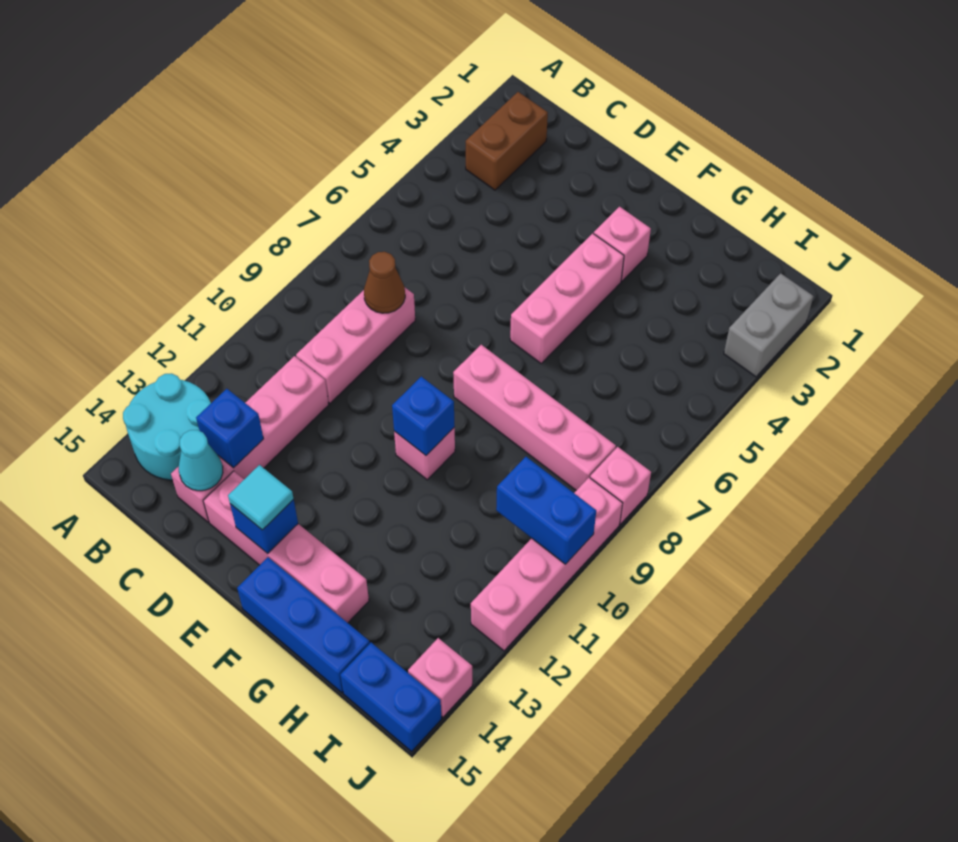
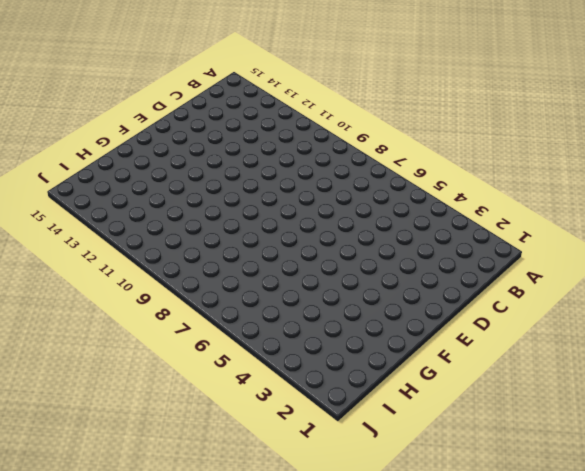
none -> cyan 2x2 round brick [123,373,211,480]
none -> brown 1x2 brick [466,92,548,190]
none -> pink 1x3 brick [296,288,415,403]

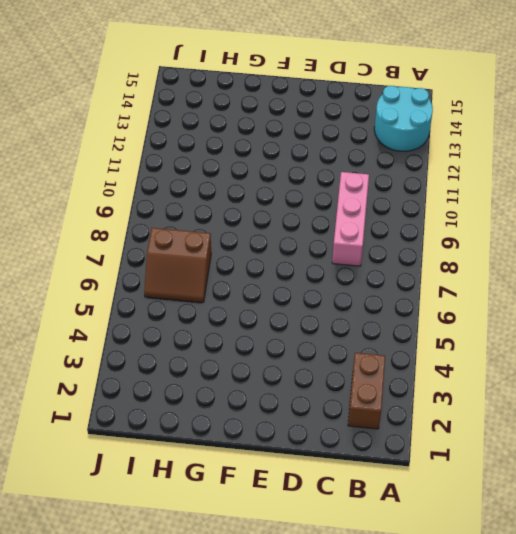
brown 2x2 slope [144,228,211,302] -> none
none -> pink 1x4 brick [171,356,329,522]
none -> pink 1x4 brick [203,471,369,623]
none -> pink 1x1 brick [594,207,651,281]

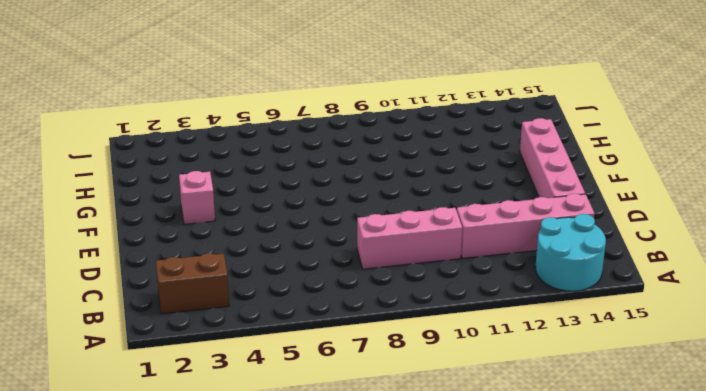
none -> pink 1x3 brick [510,233,624,363]
none -> pink 1x4 brick [453,345,616,490]
none -> pink 1x1 brick [394,428,455,480]

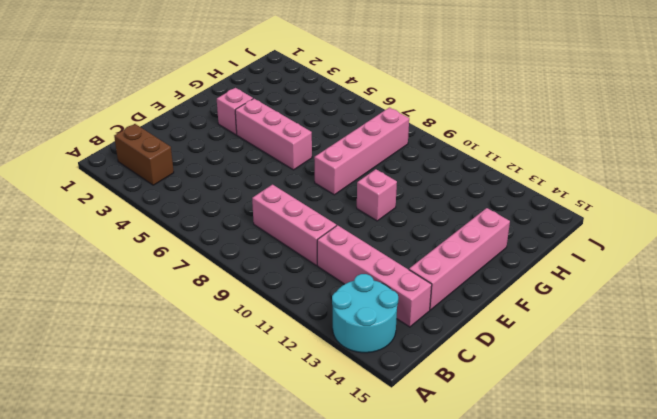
none -> blue 1x3 brick [237,557,370,693]
none -> blue 1x2 brick [340,643,441,751]
none -> grey 1x2 brick [724,273,813,377]

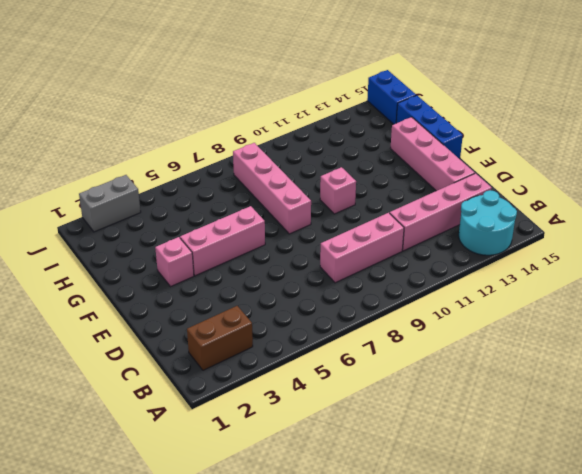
none -> pink 1x1 brick [590,447,651,524]
none -> pink 1x4 brick [471,478,623,651]
none -> pink 1x1 brick [408,638,472,717]

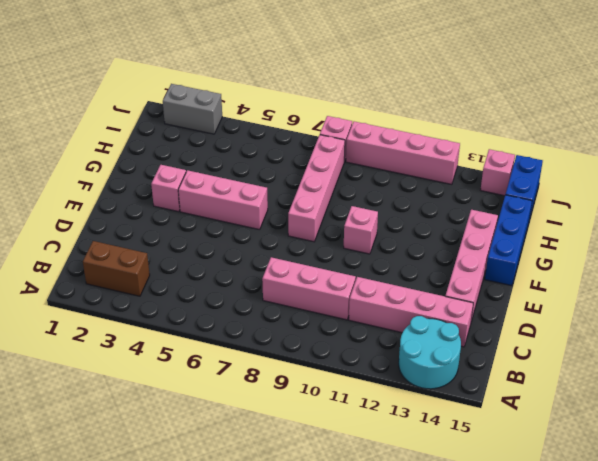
none -> brown 1x1 cone [364,252,405,313]
none -> blue 1x1 brick [196,389,263,468]
none -> cyan 1x1 cone [179,430,223,491]

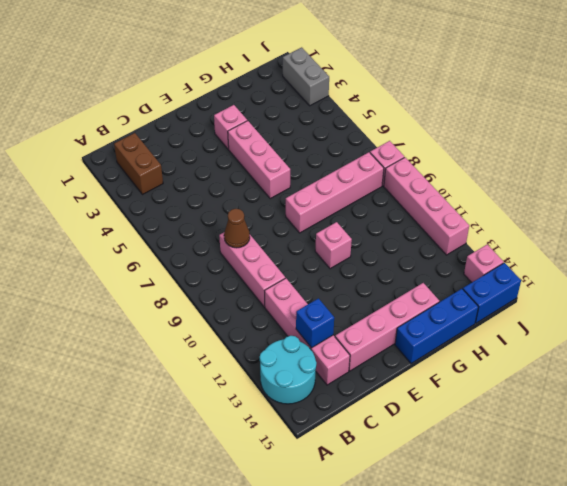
none -> cyan 1x1 cone [179,430,223,491]
none -> blue 1x1 brick [230,500,298,554]
none -> blue 1x1 brick [392,377,455,455]

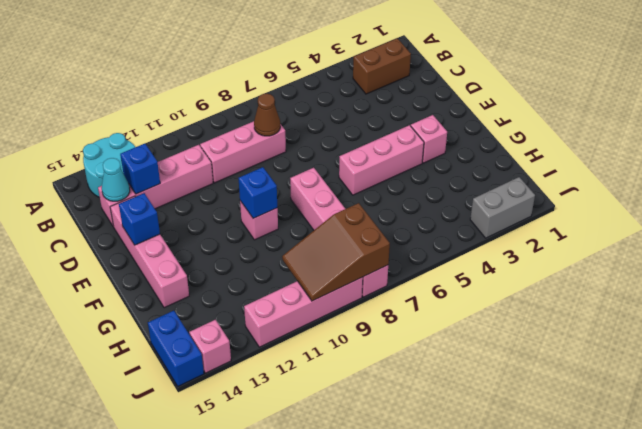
brown 2x3 slope [282,203,390,301] -> blue 1x2 brick [496,457,596,564]
none -> blue 1x3 brick [237,557,370,693]
none -> cyan 1x1 tile [228,465,294,530]

